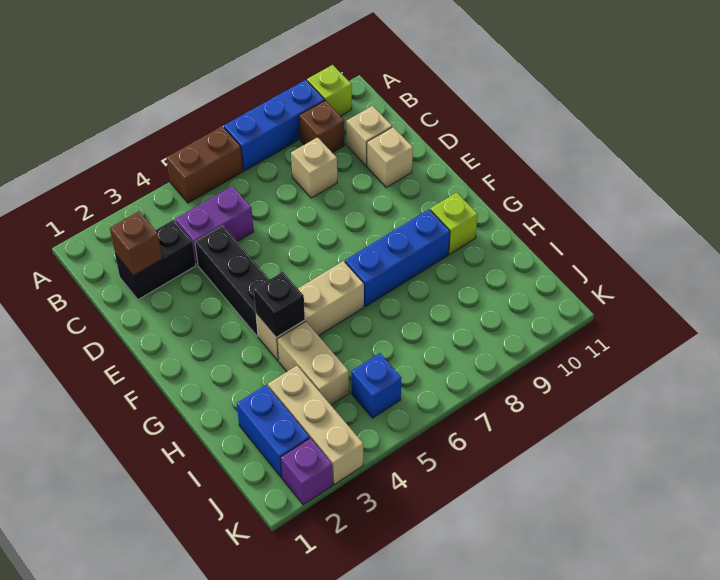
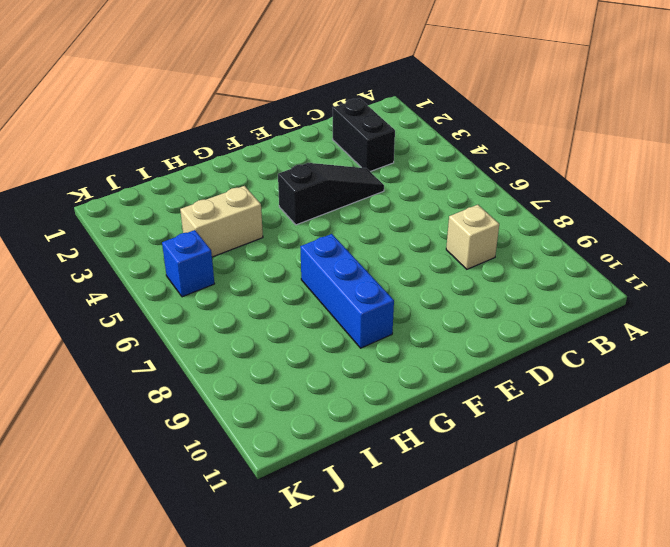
black 1x3 slope [278,163,384,225] -> black 1x3 brick [195,226,270,336]
none -> brown 1x2 brick [166,126,243,203]
none -> blue 1x3 brick [224,80,324,171]
none -> lime 1x1 brick [307,65,352,116]

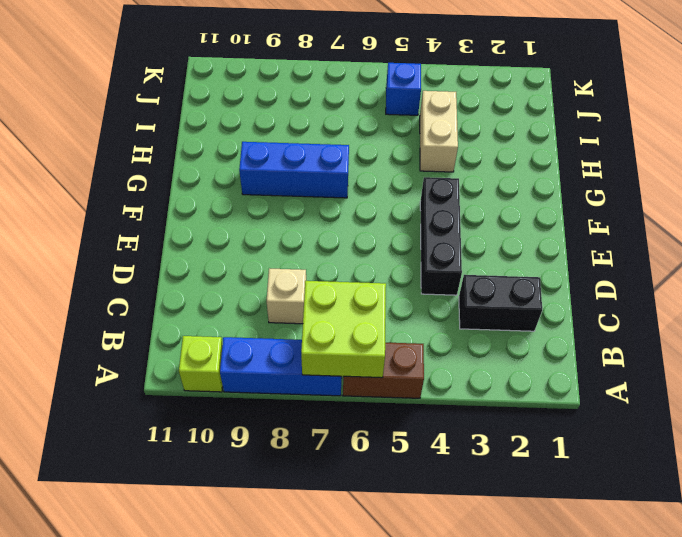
lime 2x2 brick [301,281,386,378] -> none
none -> brown 1x1 brick [299,100,345,153]
none -> purple 1x2 brick [175,186,254,265]
none -> tan 1x1 brick [347,106,392,166]

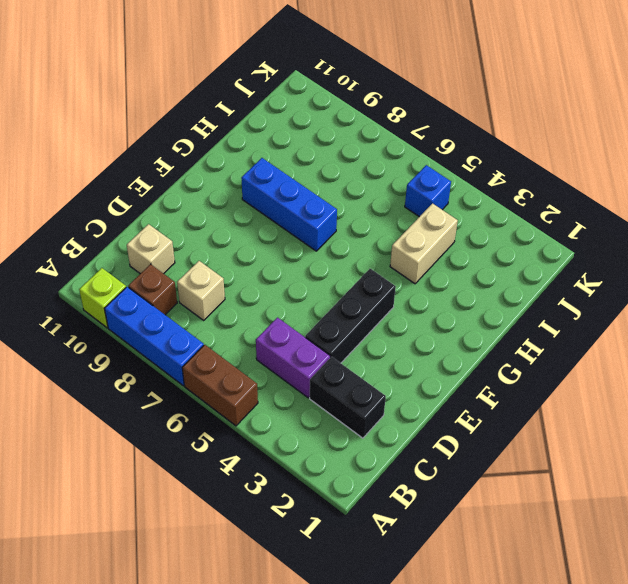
none -> tan 1x1 brick [367,127,413,187]
none -> tan 1x3 brick [256,261,364,361]
none -> lime 1x1 brick [430,193,478,254]

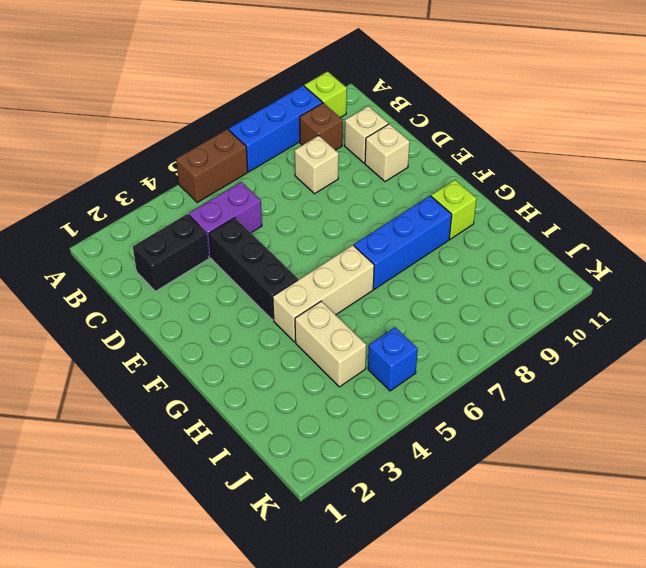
none -> blue 1x2 brick [237,385,310,477]
none -> tan 1x3 brick [268,366,363,484]
none -> purple 1x1 brick [281,438,333,505]

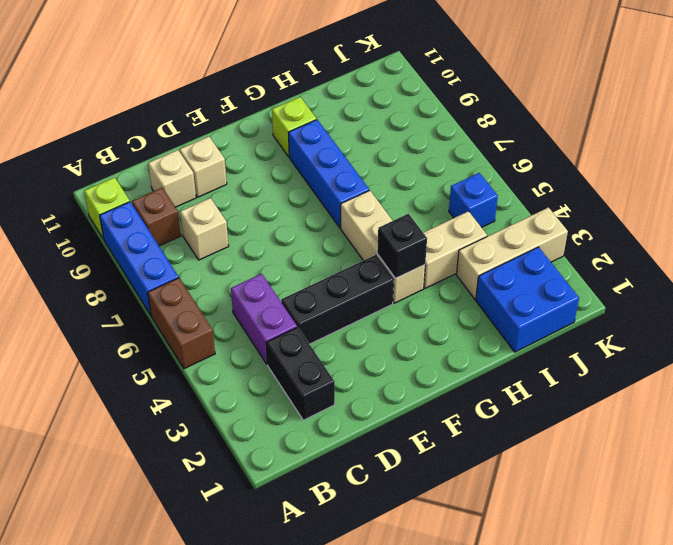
blue 2x2 brick [476,247,579,352] -> blue 1x2 brick [237,385,310,477]
none -> purple 1x1 brick [281,438,333,505]
none -> brown 1x1 brick [110,211,162,276]

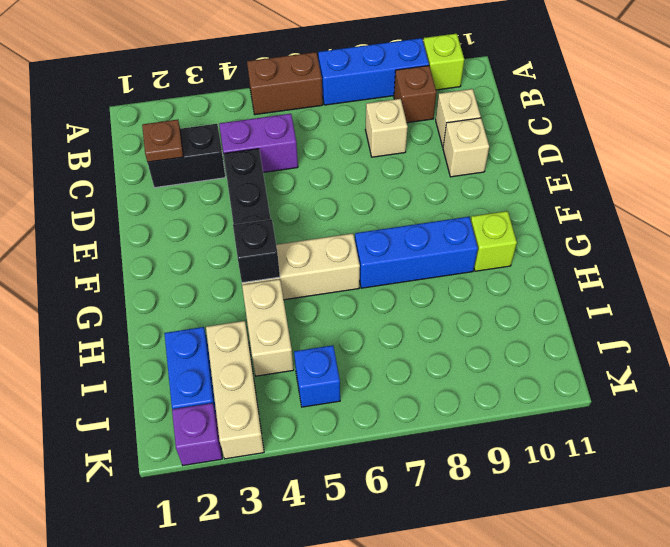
brown 1x1 plate [142,120,183,162] -> brown 1x1 brick [110,211,162,276]

